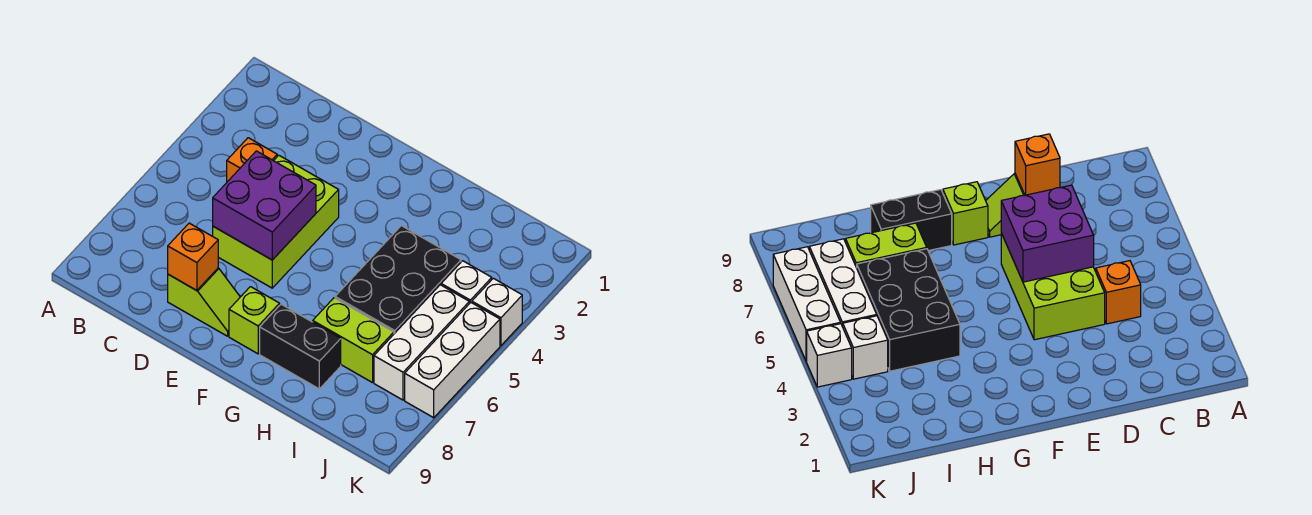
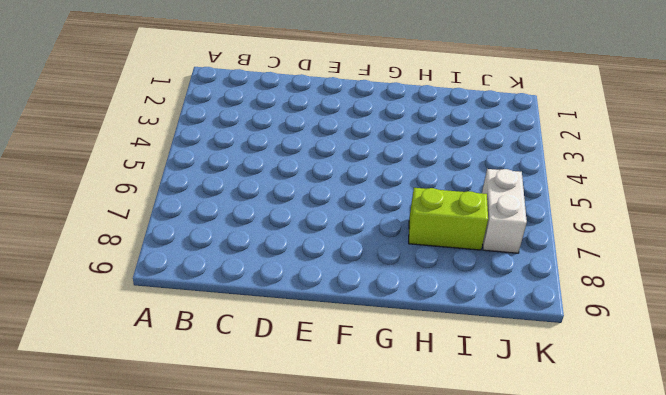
white 1x2 brick [482,169,527,253] -> white 1x3 brick [374,285,469,400]
none -> orange 1x1 brick [227,138,277,182]
none -> lime 2x3 brick [213,155,339,288]
none -> lime 1x2 slope [168,268,240,336]

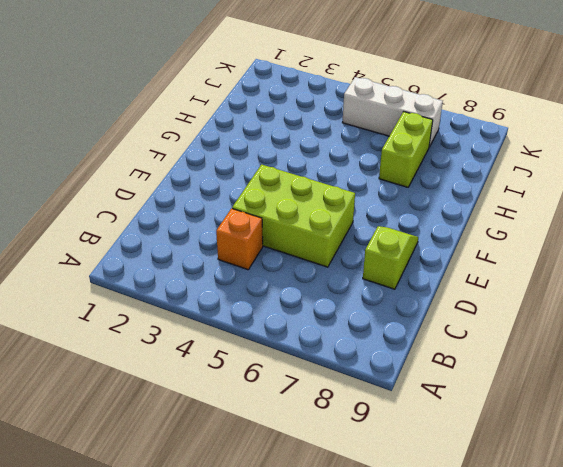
none -> lime 1x1 brick [229,287,280,354]
none -> black 1x2 brick [260,304,341,389]
none -> black 2x3 brick [335,226,461,334]

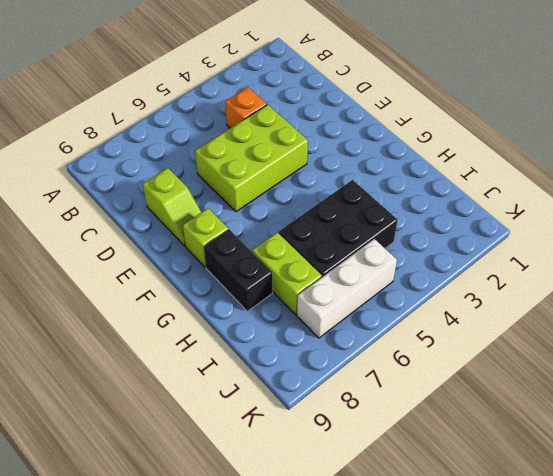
none -> white 1x1 brick [441,261,492,304]
none -> white 1x1 brick [472,278,522,345]
none -> white 1x3 brick [405,303,500,418]

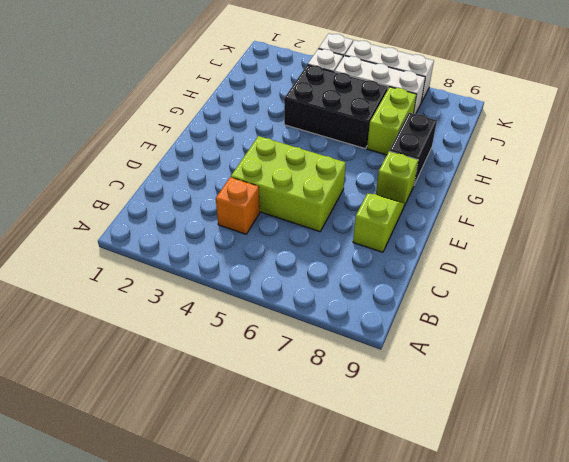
none -> purple 2x2 brick [213,151,316,260]
none -> orange 1x1 brick [168,223,218,291]

